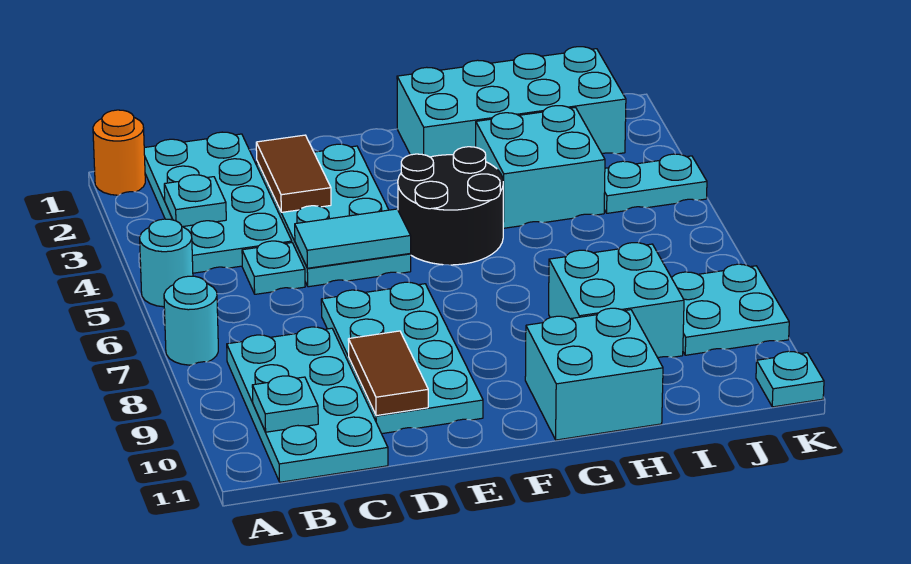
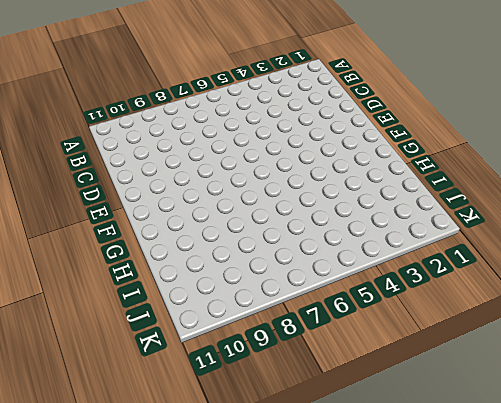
none -> orange 1x1 round brick [93,110,145,195]
none -> cyan 1x1 round brick [140,219,193,307]
none -> cyan 1x1 round brick [164,276,218,365]

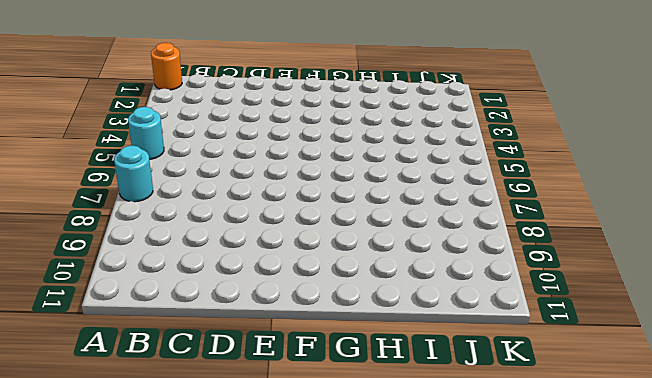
none -> cyan 2x4 plate [144,132,292,273]
none -> cyan 2x4 plate [227,327,388,482]
none -> cyan 1x1 plate [242,241,305,294]

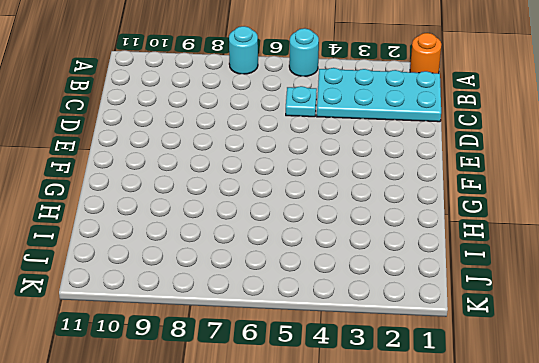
none -> cyan 2x4 plate [227,327,388,482]
none -> cyan 2x4 plate [257,144,411,287]
none -> cyan 2x4 plate [321,282,483,434]

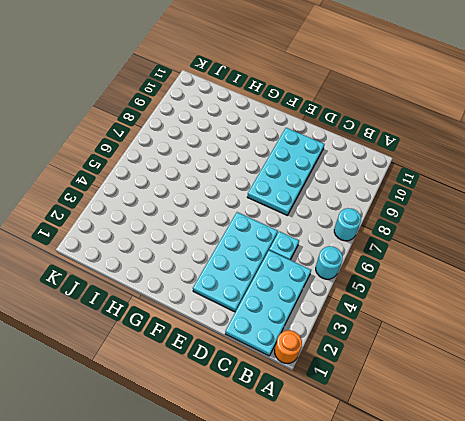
none -> cyan 2x4 plate [227,327,388,482]
none -> black 2x2 round brick [398,147,503,265]
none -> cyan 2x4 brick [397,47,626,157]

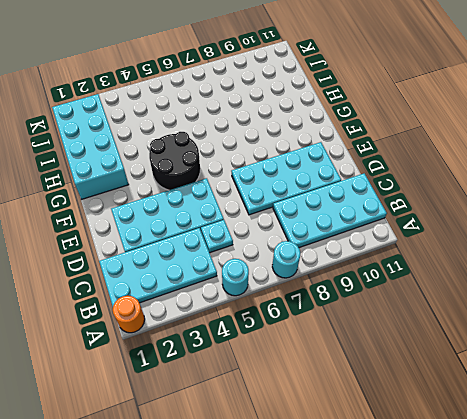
none -> cyan 2x2 brick [525,308,663,440]
none -> cyan 2x2 brick [476,106,605,228]
none -> cyan 2x2 brick [549,243,684,358]

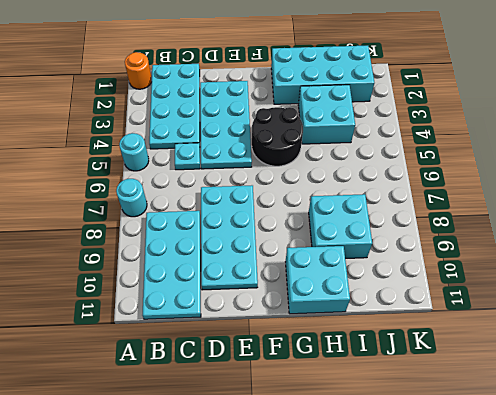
none -> cyan 1x2 plate [604,154,707,213]
none -> cyan 2x2 plate [672,264,789,355]
none -> cyan 1x1 plate [756,351,824,407]

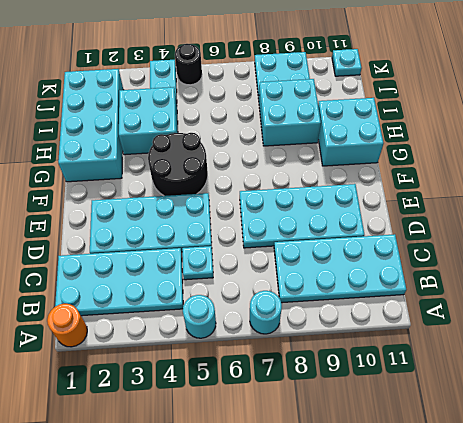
black 1x1 round brick [175,44,202,85] -> none
none -> cyan 1x1 plate [164,175,226,227]
none -> cyan 1x1 plate [252,376,318,432]
none -> brown 1x2 tile [256,135,331,212]

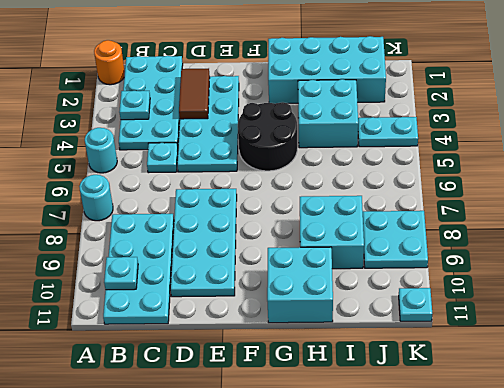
none -> cyan 1x2 tile [295,209,411,268]
none -> brown 1x2 tile [348,331,428,416]

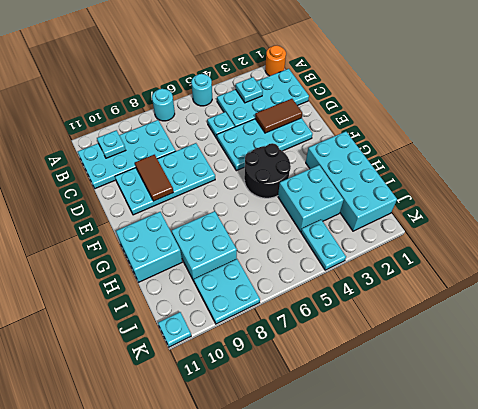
brown 1x2 tile [135,155,174,201] -> brown 1x2 tile turned to [348,331,428,416]
none -> cyan 1x2 tile [295,209,411,268]

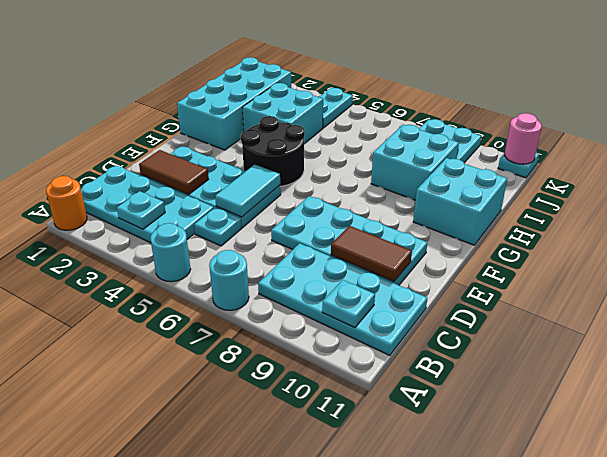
pink 1x1 round brick [505,113,542,164] -> none

